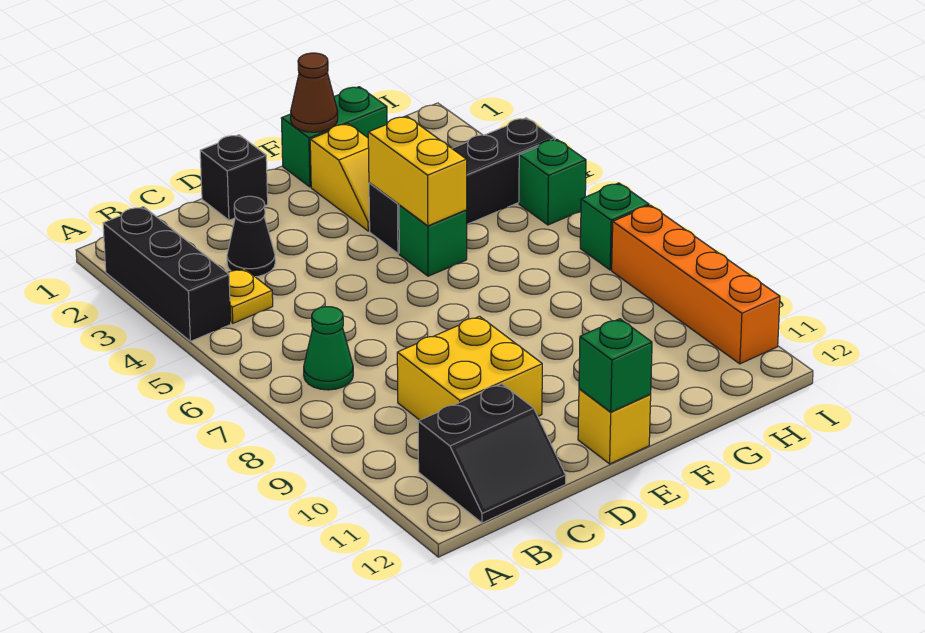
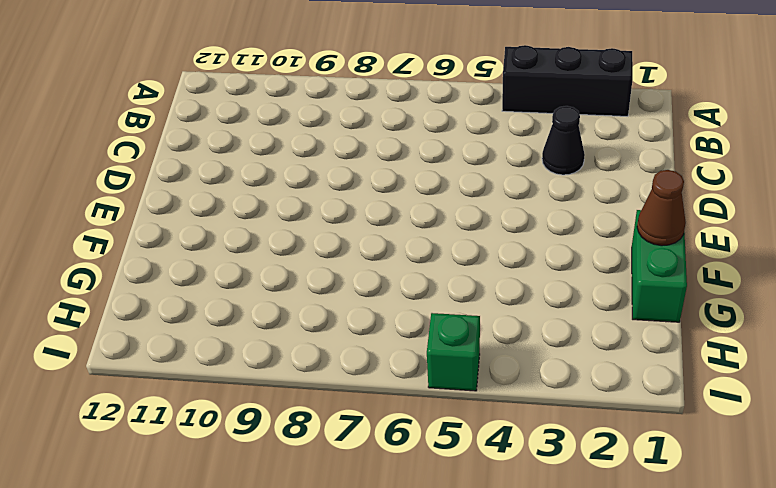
none -> yellow 1x1 plate [228,268,273,323]
none -> green 1x1 cone [304,307,353,390]
none -> black 2x2 slope [418,384,566,523]

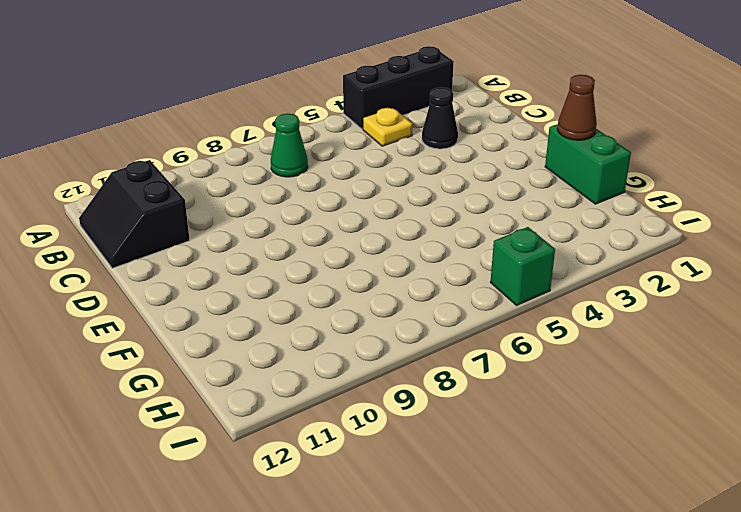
none -> yellow 2x2 brick [397,316,542,420]
none -> black 1x1 brick [200,135,268,220]
none -> yellow 1x1 brick [578,389,651,464]

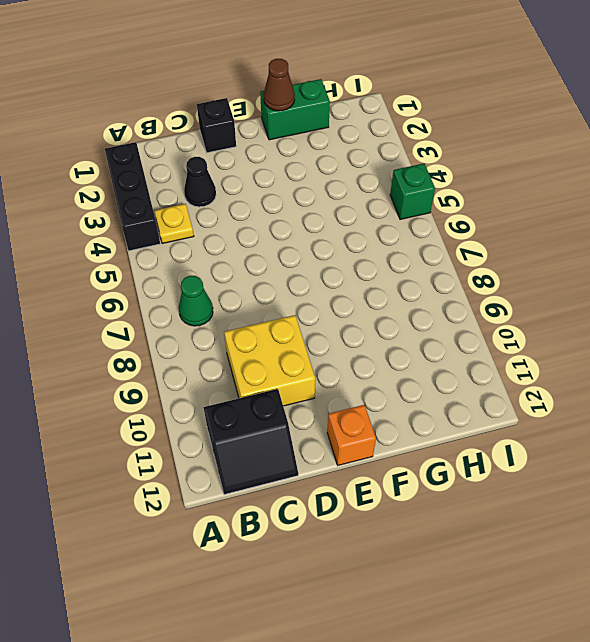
orange 1x1 brick [327,405,376,465] -> yellow 1x1 brick [578,389,651,464]
none -> yellow 1x2 slope [310,124,370,231]
none -> black 1x4 brick [369,118,555,253]
none -> green 1x1 brick [399,205,467,276]

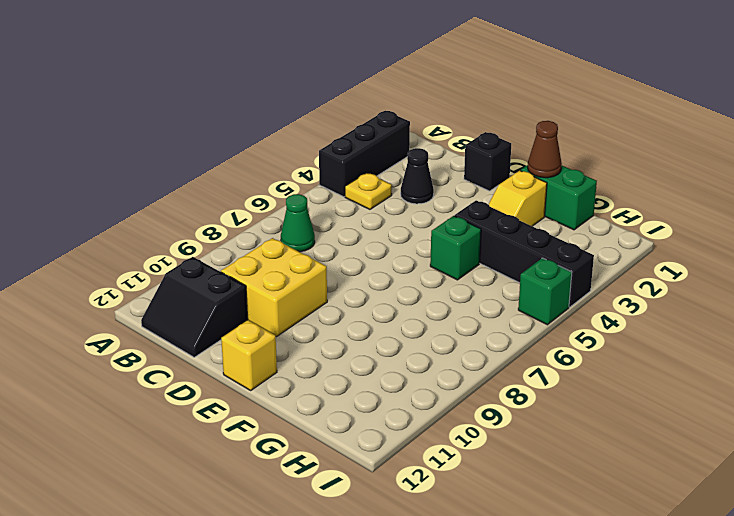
none -> green 1x1 brick [580,183,649,270]
none -> orange 1x4 brick [612,205,780,364]
none -> green 1x1 brick [579,319,652,412]

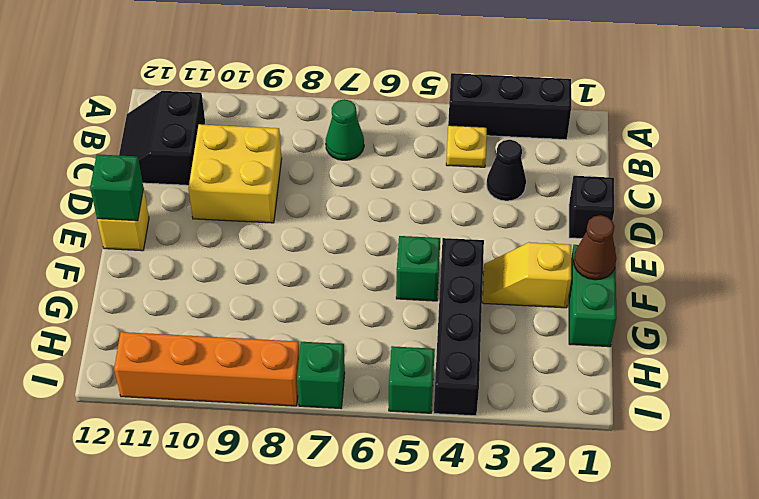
none -> yellow 1x2 brick [368,116,467,226]

